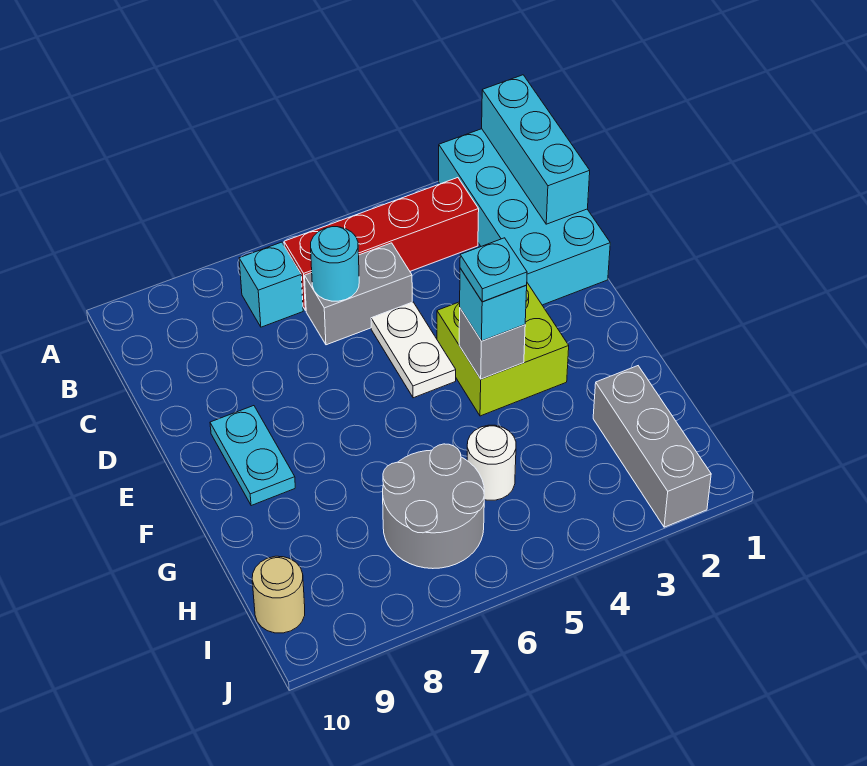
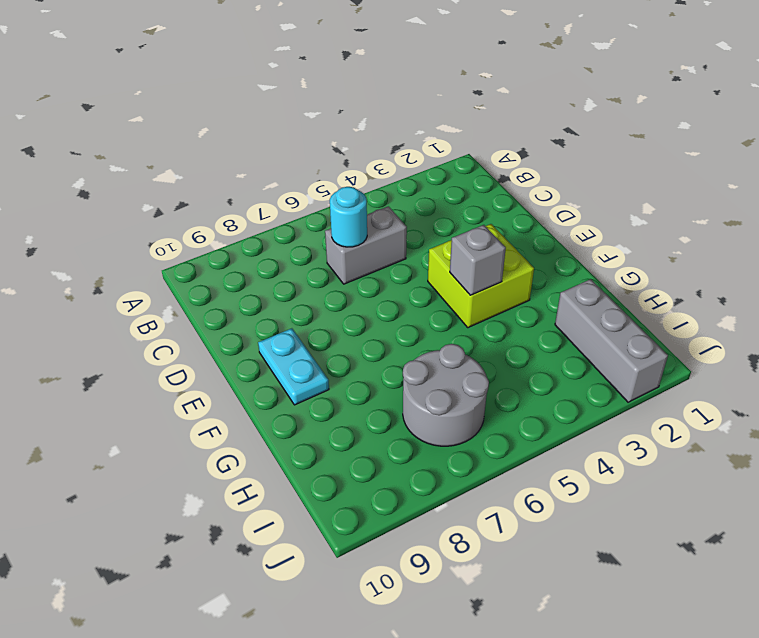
none -> cyan 2x4 brick [439,129,610,305]
none -> red 1x4 brick [284,178,479,311]
none -> cyan 1x1 brick [239,242,303,327]

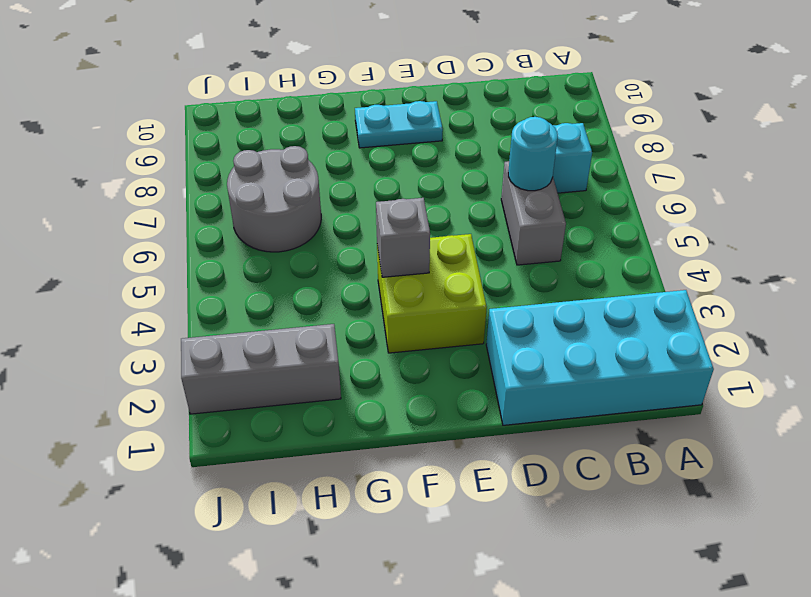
none -> red 1x4 brick [284,178,479,311]
none -> white 1x2 plate [371,302,456,398]
none -> white 1x1 round brick [467,425,516,500]

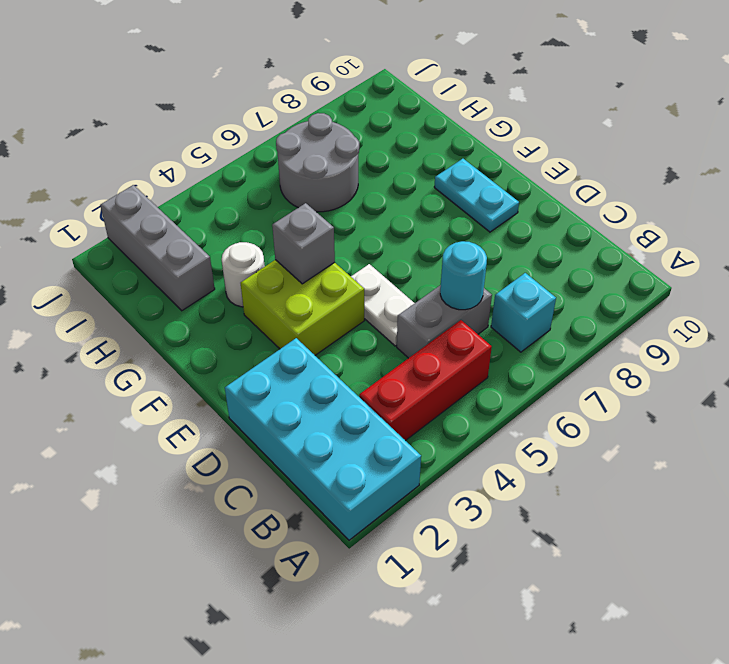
red 1x3 brick [359,320,492,441] -> red 1x4 brick [284,178,479,311]
white 1x1 round brick [222,242,265,307] -> white 1x1 round brick moved to [467,425,516,500]
none -> tan 1x1 round brick [252,556,305,633]
none -> cyan 1x3 brick [482,75,590,224]
none -> cyan 1x1 brick [460,268,527,341]

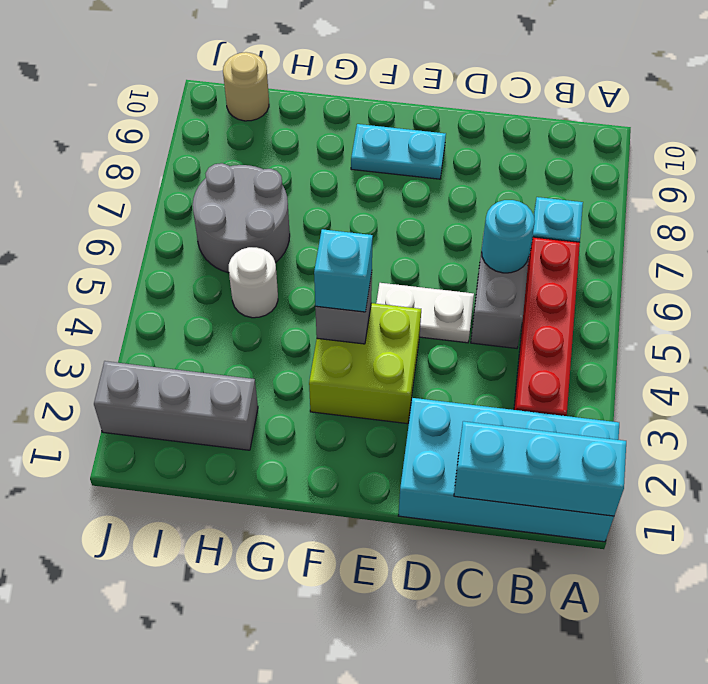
none -> cyan 1x1 plate [460,238,527,302]

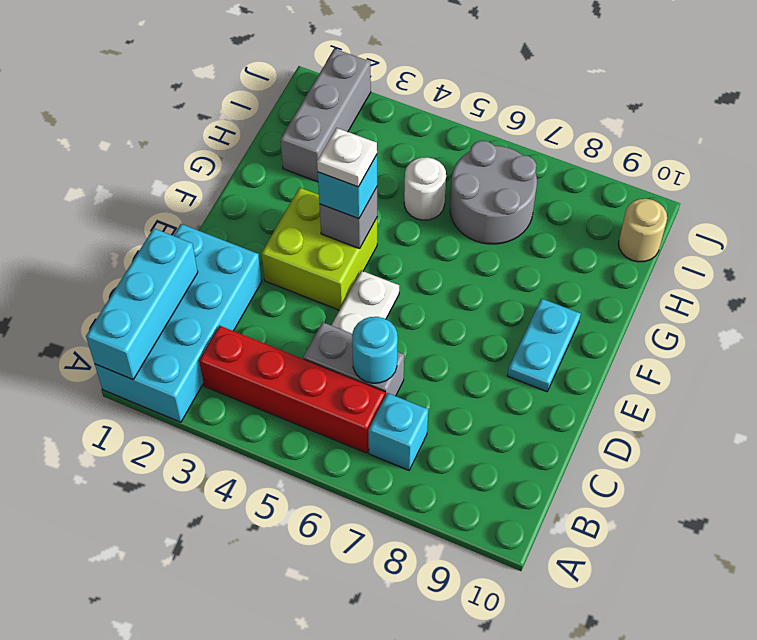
white 1x1 plate [317,128,377,187] -> cyan 1x1 plate [460,238,527,302]

